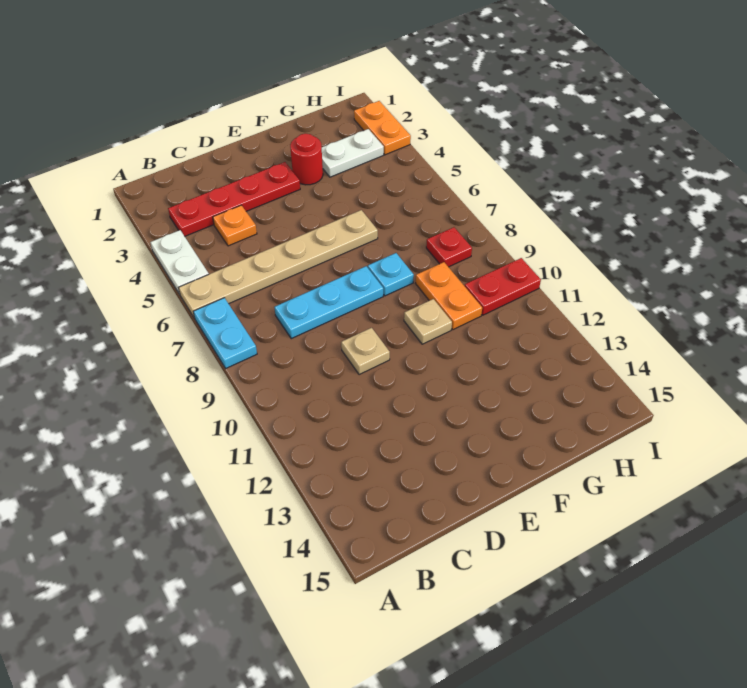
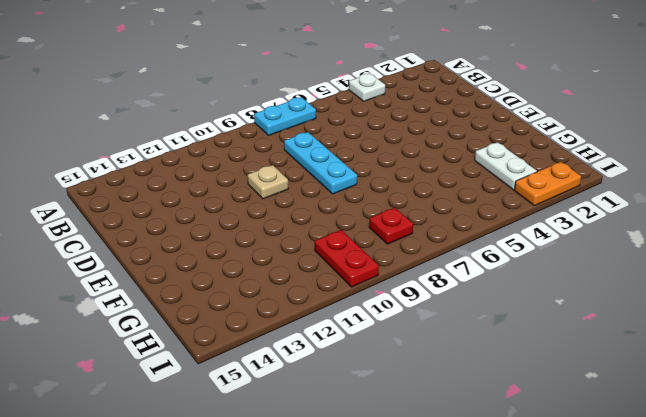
white 1x1 plate [349,74,385,101] -> white 1x2 plate [150,230,209,294]
none -> tan 1x6 plate [179,210,378,318]
none -> red 1x4 plate [168,162,300,236]
none -> orange 1x1 plate [213,205,257,246]

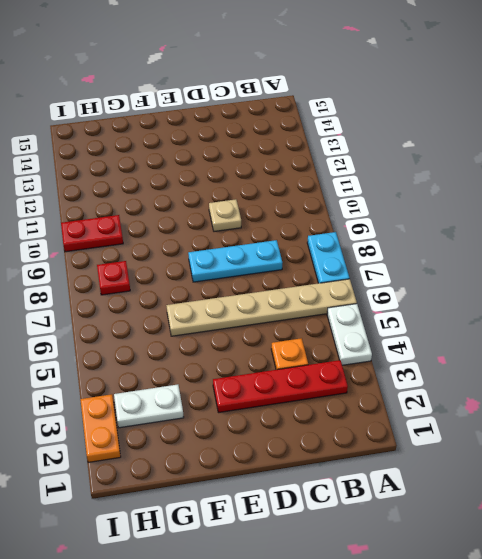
none -> red 1x1 round brick [290,134,323,185]
none -> cyan 1x1 plate [368,253,414,296]
none -> tan 1x1 plate [404,299,452,344]

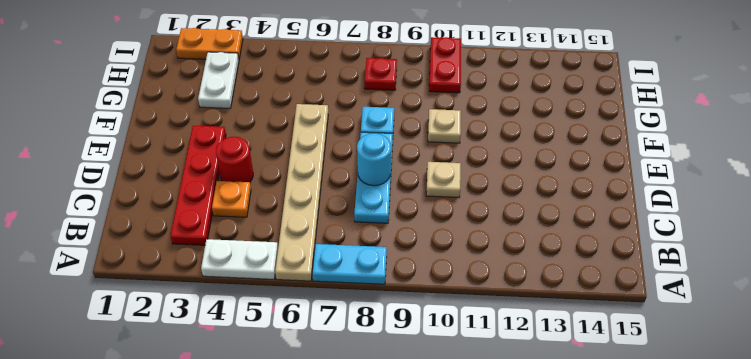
red 1x1 round brick [216,137,253,182] -> red 1x1 round brick moved to [290,134,323,185]
cyan 1x1 round brick [357,133,391,186] -> none
none -> orange 1x2 plate [416,262,482,330]

